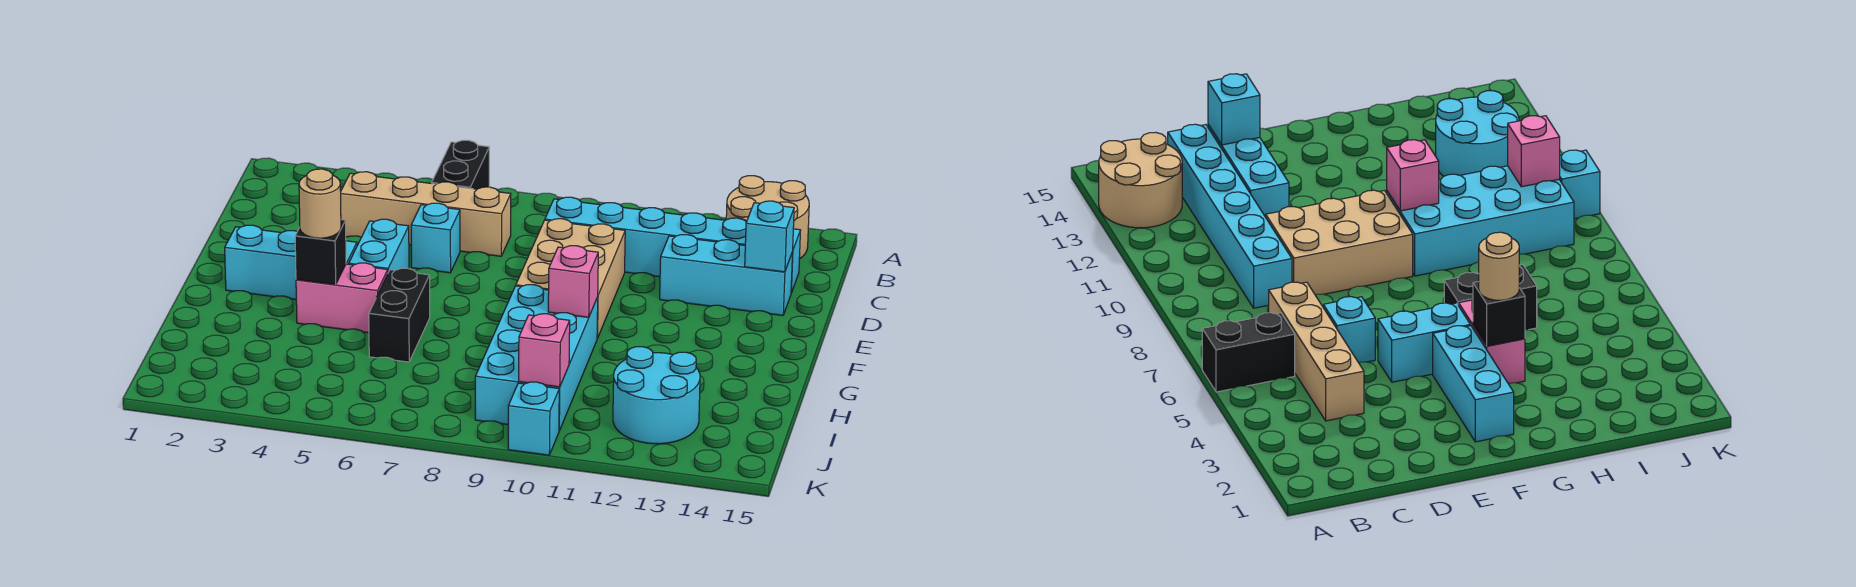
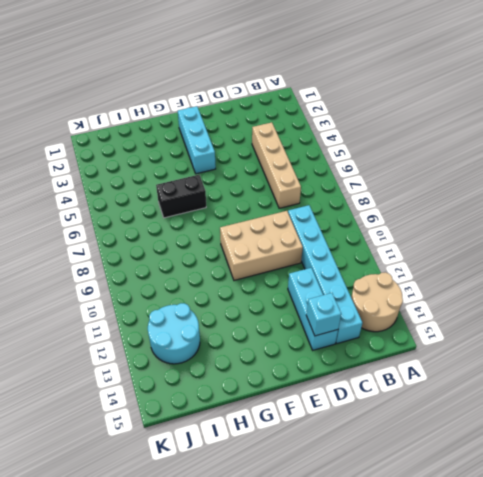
none -> black 1x2 brick [432,140,489,189]
none -> cyan 1x1 brick [411,203,460,273]
none -> cyan 1x2 brick [349,219,409,272]

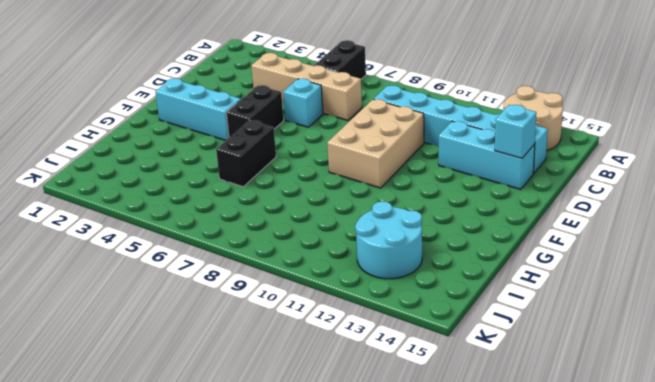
black 1x2 brick [226,85,284,137] -> cyan 1x2 brick [349,219,409,272]
none -> pink 1x2 brick [296,263,388,333]
none -> cyan 2x4 brick [475,285,598,431]
none -> cyan 1x1 brick [508,382,559,455]

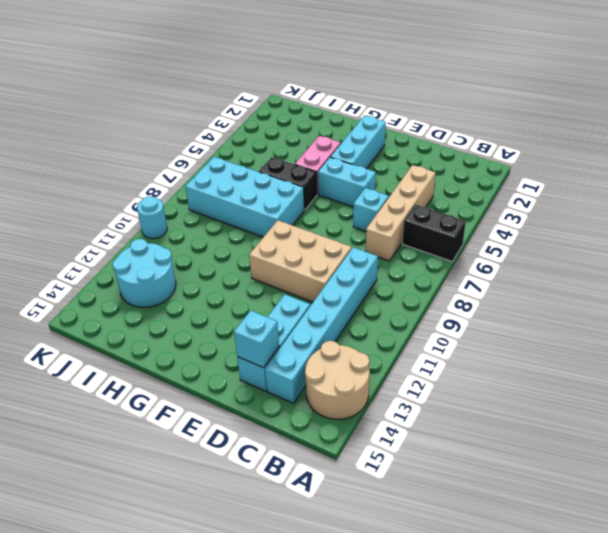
cyan 2x4 brick [185,157,304,237] -> cyan 2x4 brick moved to [475,285,598,431]
cyan 1x1 round brick [137,196,167,239] -> cyan 1x1 brick [508,382,559,455]
none -> black 1x1 brick [295,220,346,285]
none -> pink 1x1 brick [548,246,598,317]
none -> pink 1x1 brick [519,314,570,387]

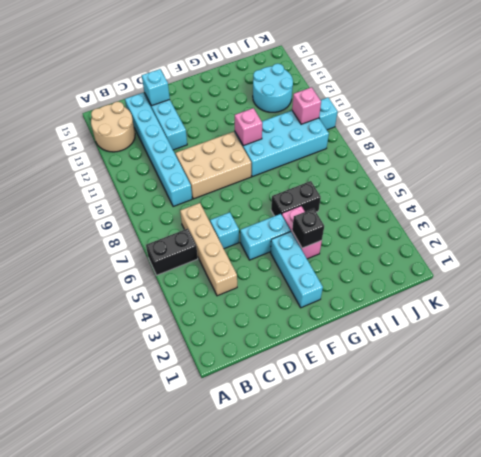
none -> tan 1x1 round brick [299,169,341,238]

